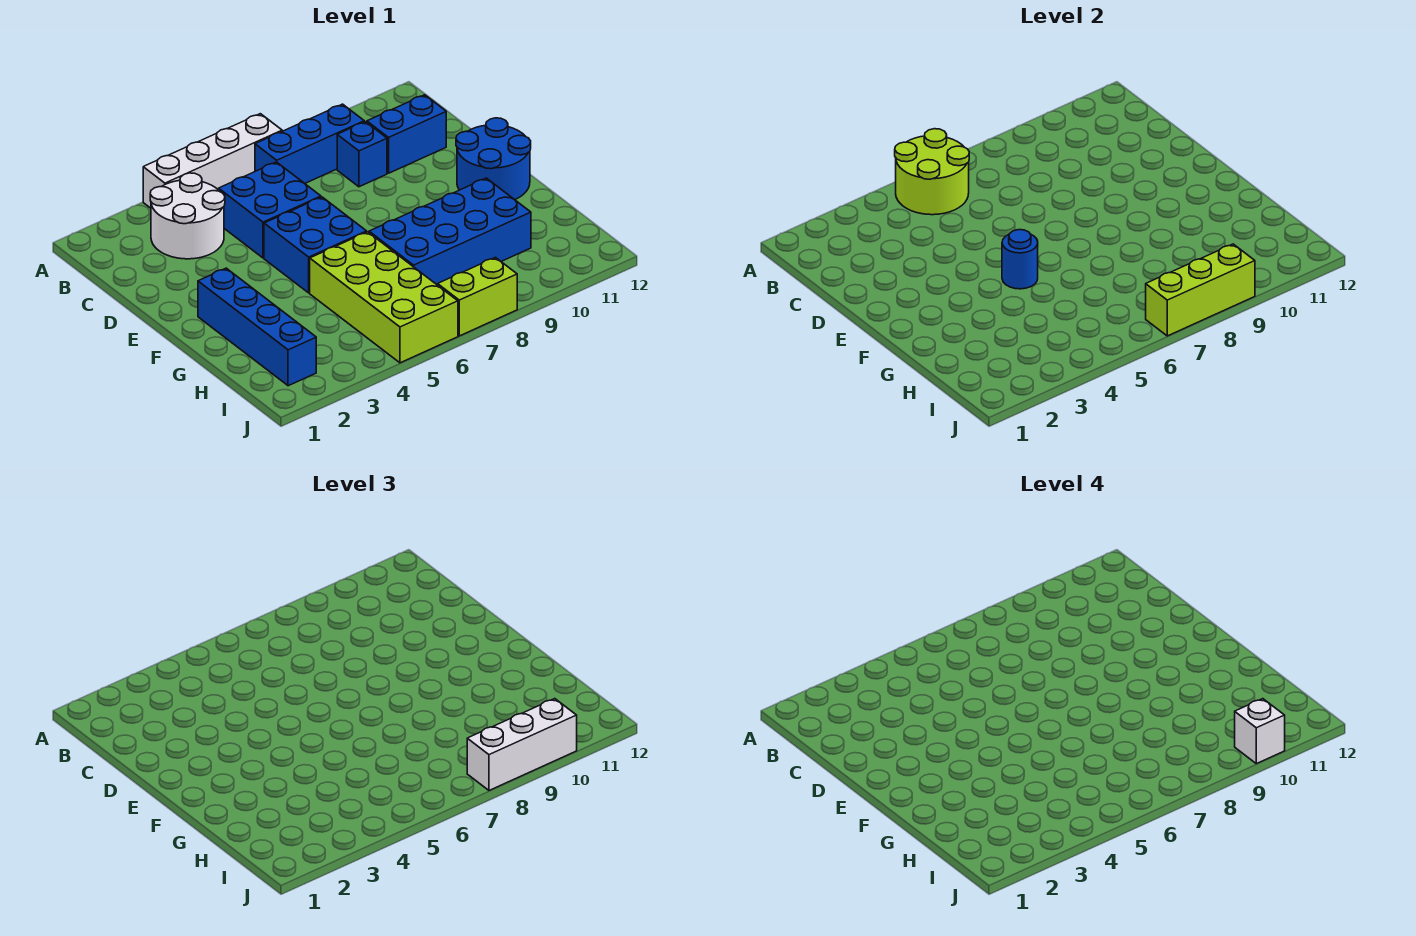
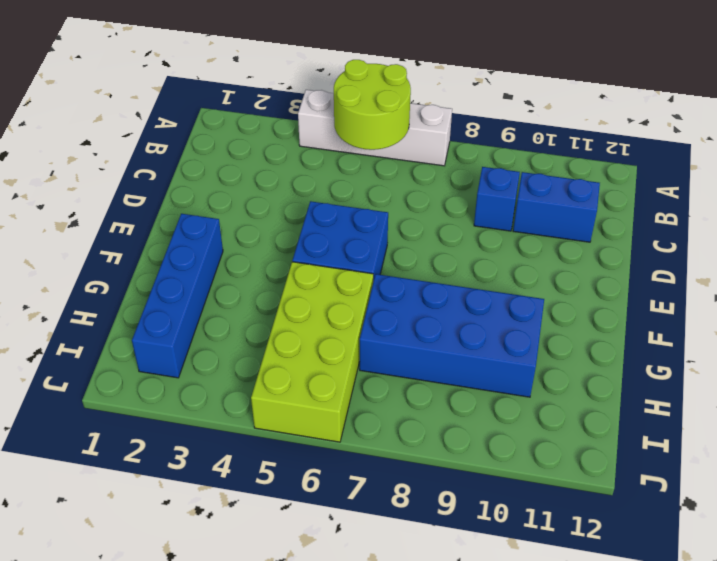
none -> white 2x2 round brick [150,173,225,259]
none -> blue 1x3 brick [255,104,364,183]
none -> blue 2x2 brick [219,162,321,258]

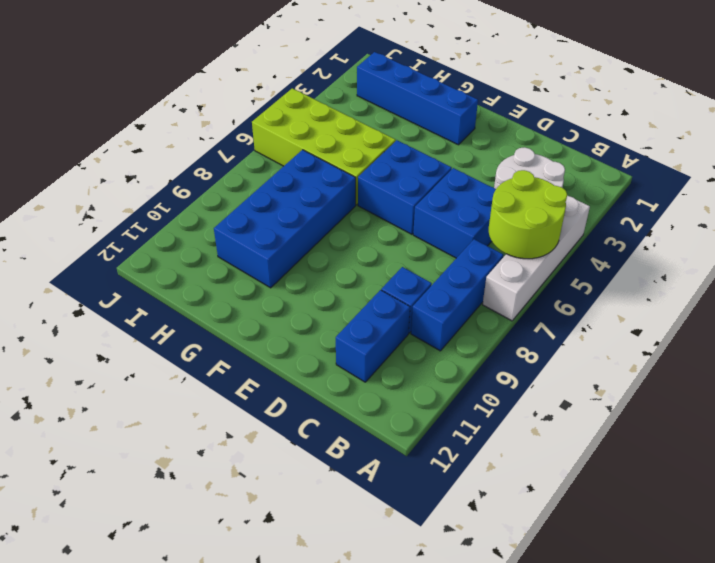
none -> blue 2x2 round brick [456,118,531,200]
none -> lime 1x2 brick [438,257,517,336]
none -> blue 1x1 round brick [1002,230,1038,289]

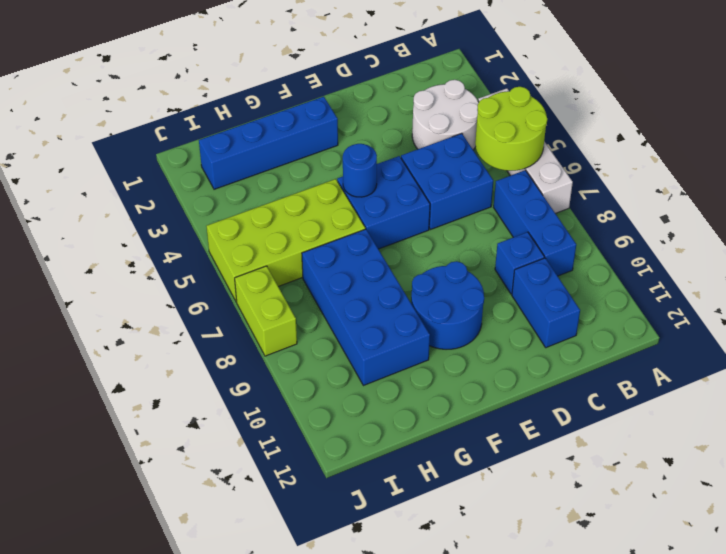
blue 2x2 round brick [411,261,484,349] -> blue 2x2 round brick moved to [456,118,531,200]
none -> lime 1x3 brick [1146,244,1255,336]
none -> white 1x3 brick [467,699,577,790]
none -> white 1x1 brick [1235,699,1285,764]

